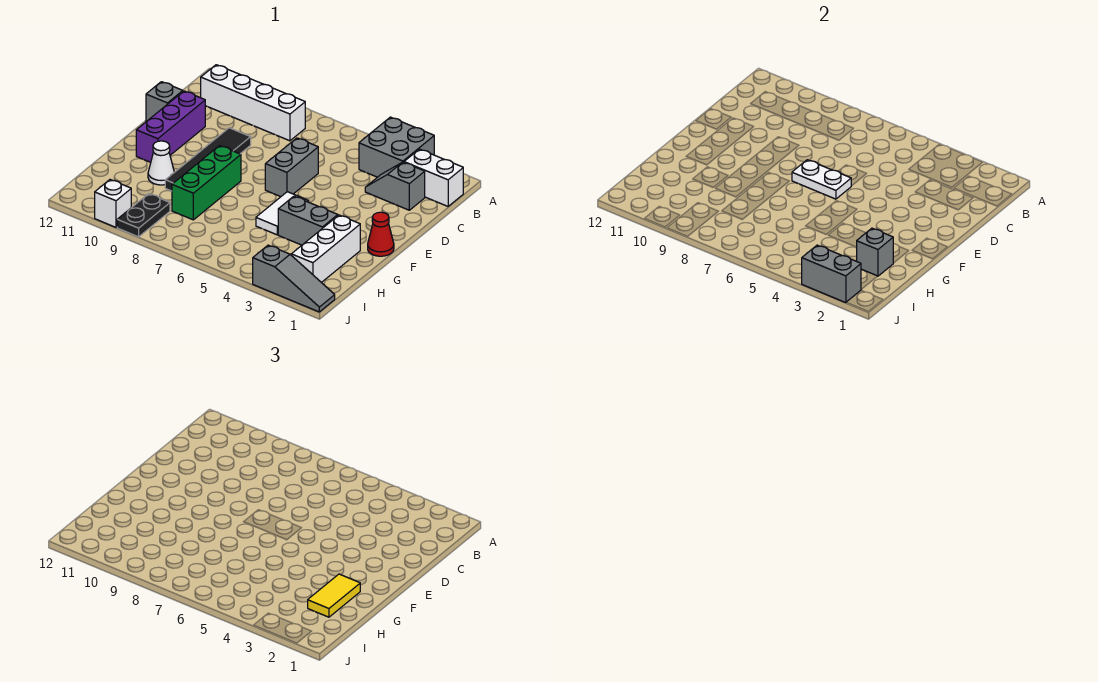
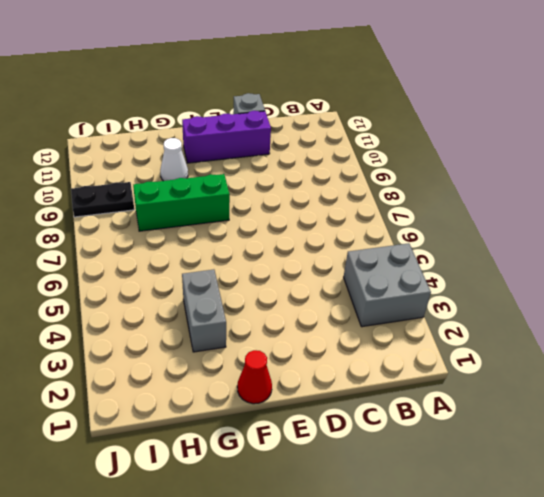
none -> white 1x2 brick [404,149,463,206]
none -> white 1x4 brick [201,65,305,141]
none -> grey 1x2 slope [365,162,425,210]

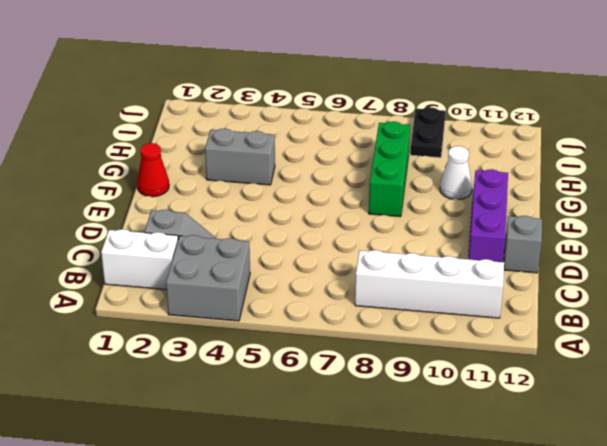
none -> grey 1x2 brick [265,138,318,197]
none -> black 1x4 tile [165,128,251,191]
none -> white 1x2 tile [256,192,309,235]

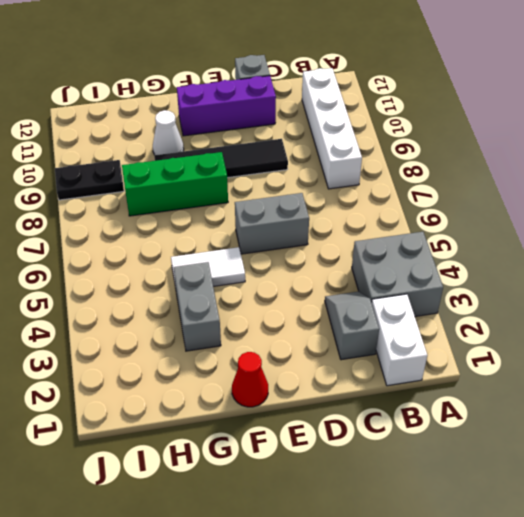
none -> white 1x3 brick [291,215,360,283]
none -> grey 1x3 slope [253,245,335,312]
none -> white 1x1 brick [95,180,131,227]

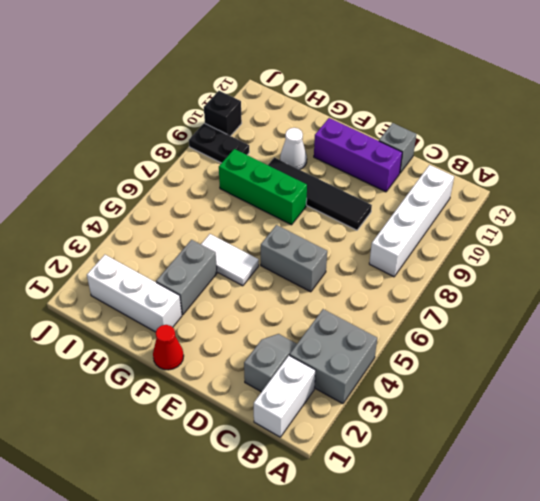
black 1x1 brick [204,91,242,136] -> white 1x1 brick [95,180,131,227]
none -> grey 1x3 slope [253,245,335,312]
none -> white 1x2 plate [792,160,851,199]
none -> grey 1x1 brick [857,228,893,276]

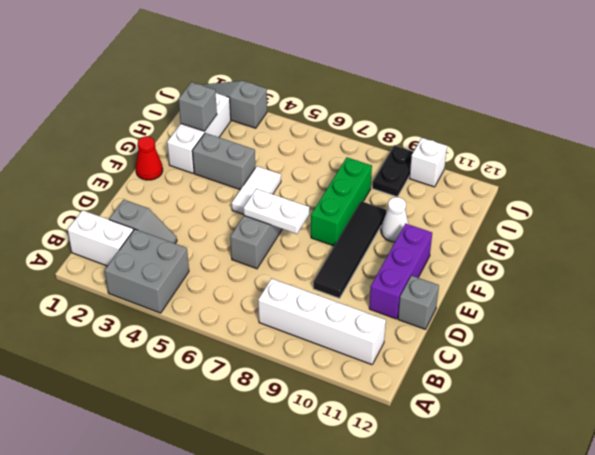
none -> grey 1x2 brick [802,245,861,303]
none -> yellow 1x2 tile [308,574,360,617]

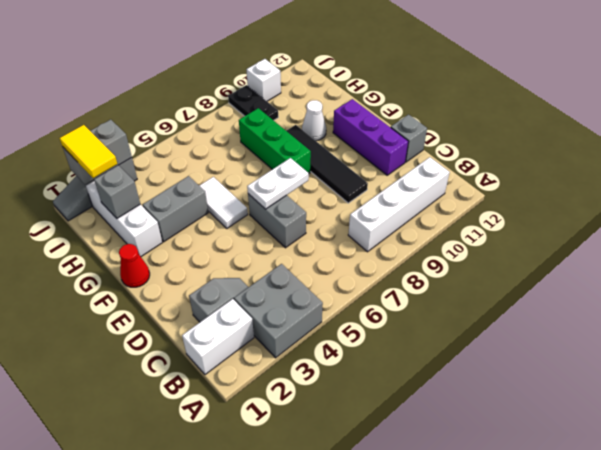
yellow 1x2 tile [60,125,117,178] -> yellow 1x2 tile moved to [308,574,360,617]

